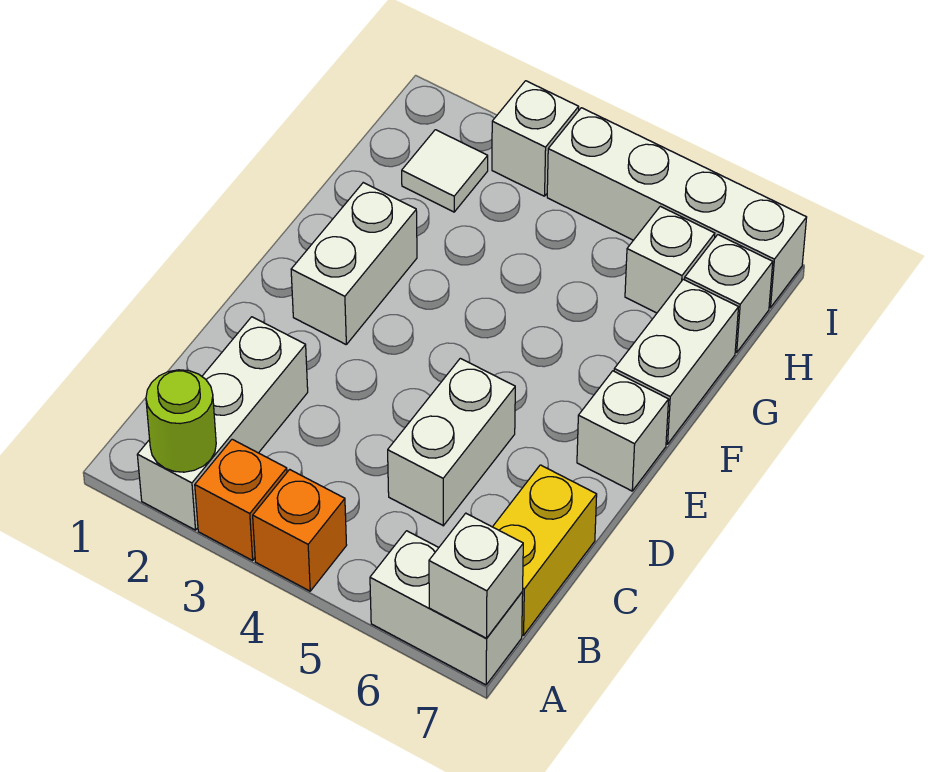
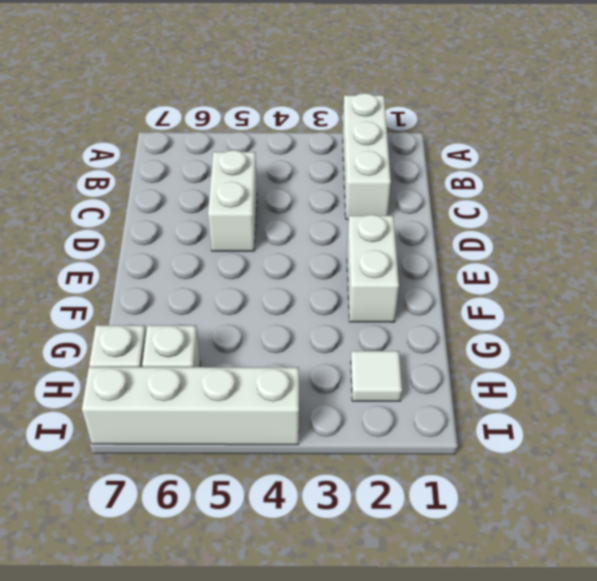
none -> orange 1x1 brick [195,439,287,560]
none -> orange 1x1 brick [253,469,347,591]
none -> white 1x2 brick [370,531,523,685]

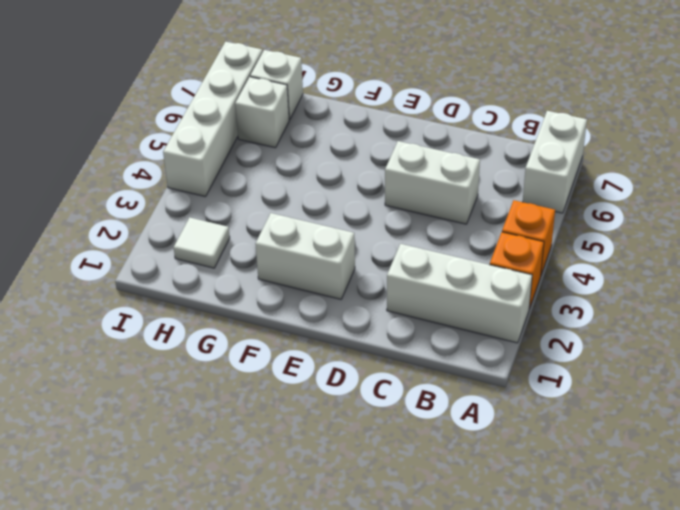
none -> yellow 1x2 brick [493,465,597,635]
none -> white 1x1 brick [577,371,669,491]
none -> white 1x2 brick [614,279,739,444]

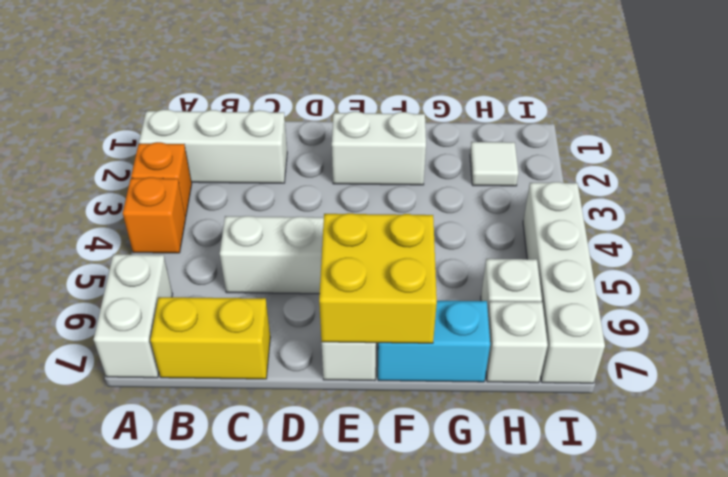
yellow 2x2 brick [319,213,437,343] -> none
cyan 1x2 brick [378,301,490,382] -> white 1x2 brick [614,279,739,444]
none -> white 1x1 brick [492,81,579,196]
none -> lime 1x1 round brick [146,370,216,472]
none -> white 1x1 brick [429,513,523,638]

